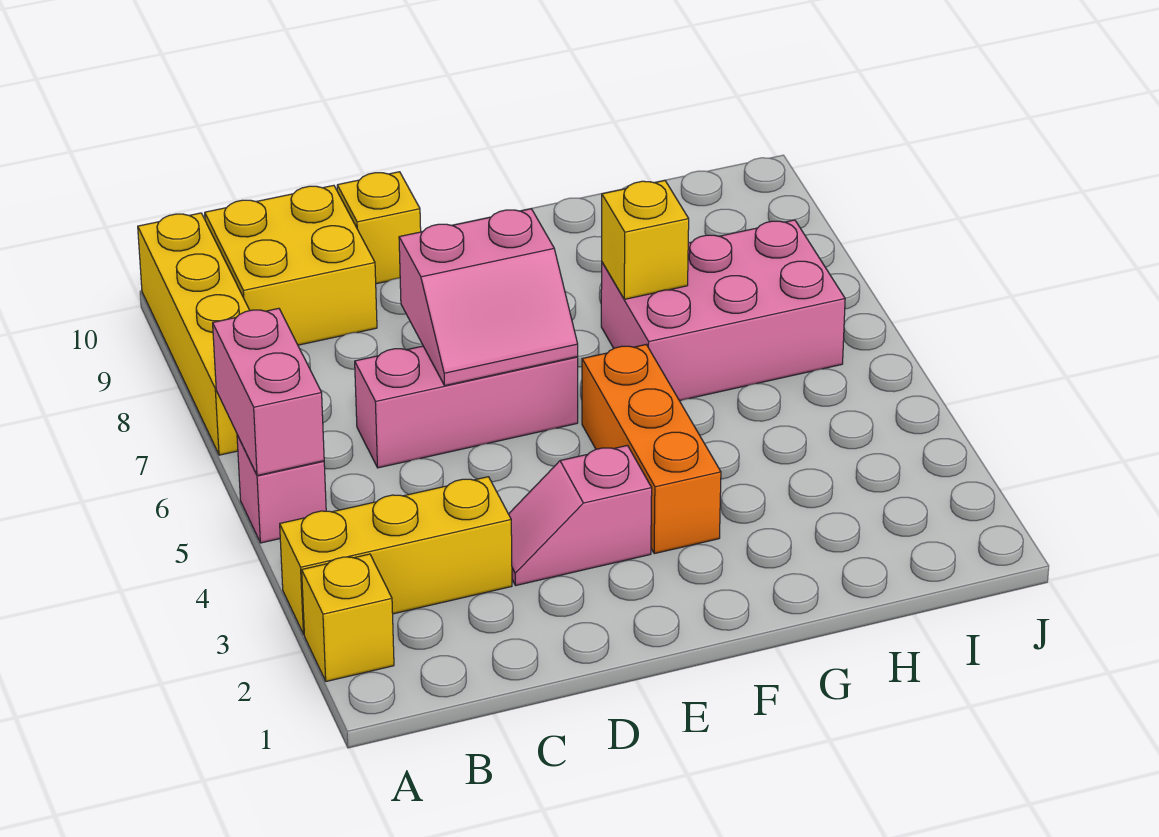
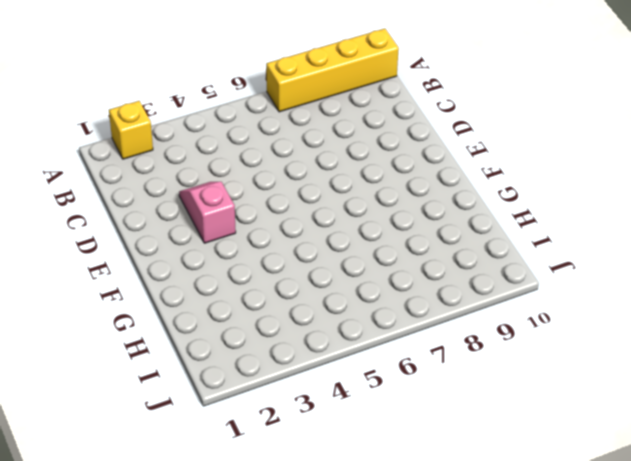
none -> yellow 1x3 brick [280,477,512,634]
none -> pink 1x1 brick [237,435,326,543]
none -> yellow 2x2 brick [205,185,377,345]

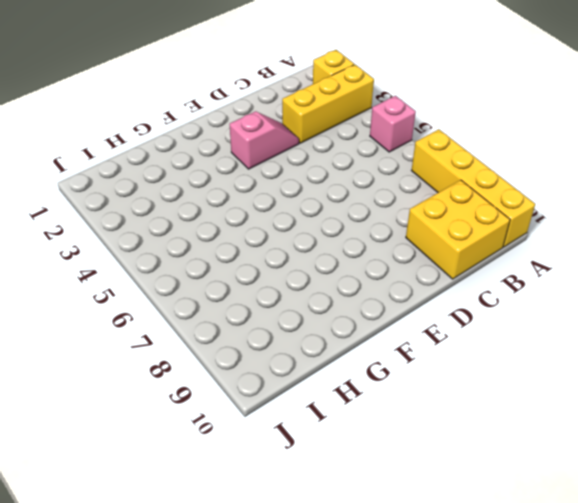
none -> pink 1x3 brick [355,346,578,468]
none -> yellow 1x1 brick [337,172,421,284]
none -> orange 1x3 brick [582,345,721,554]

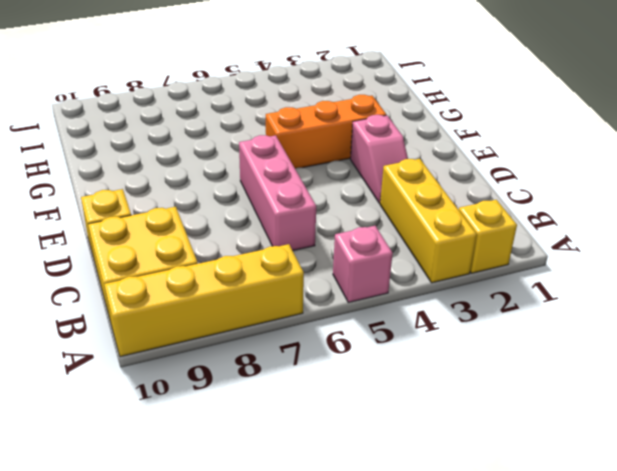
none -> pink 2x3 brick [601,220,845,401]
none -> pink 1x2 brick [213,308,324,476]
none -> pink 2x2 slope [399,209,578,386]

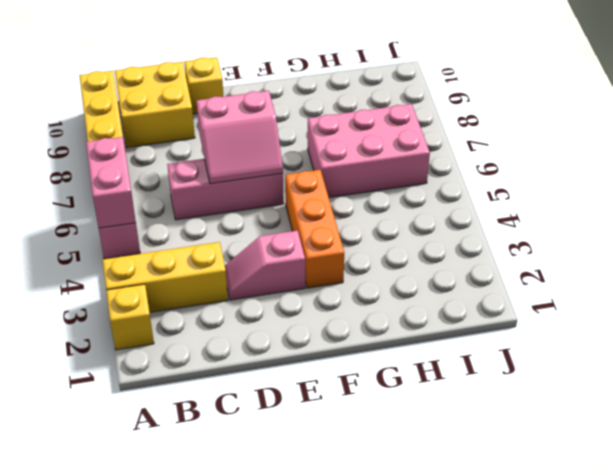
none -> yellow 1x1 brick [602,180,689,299]

